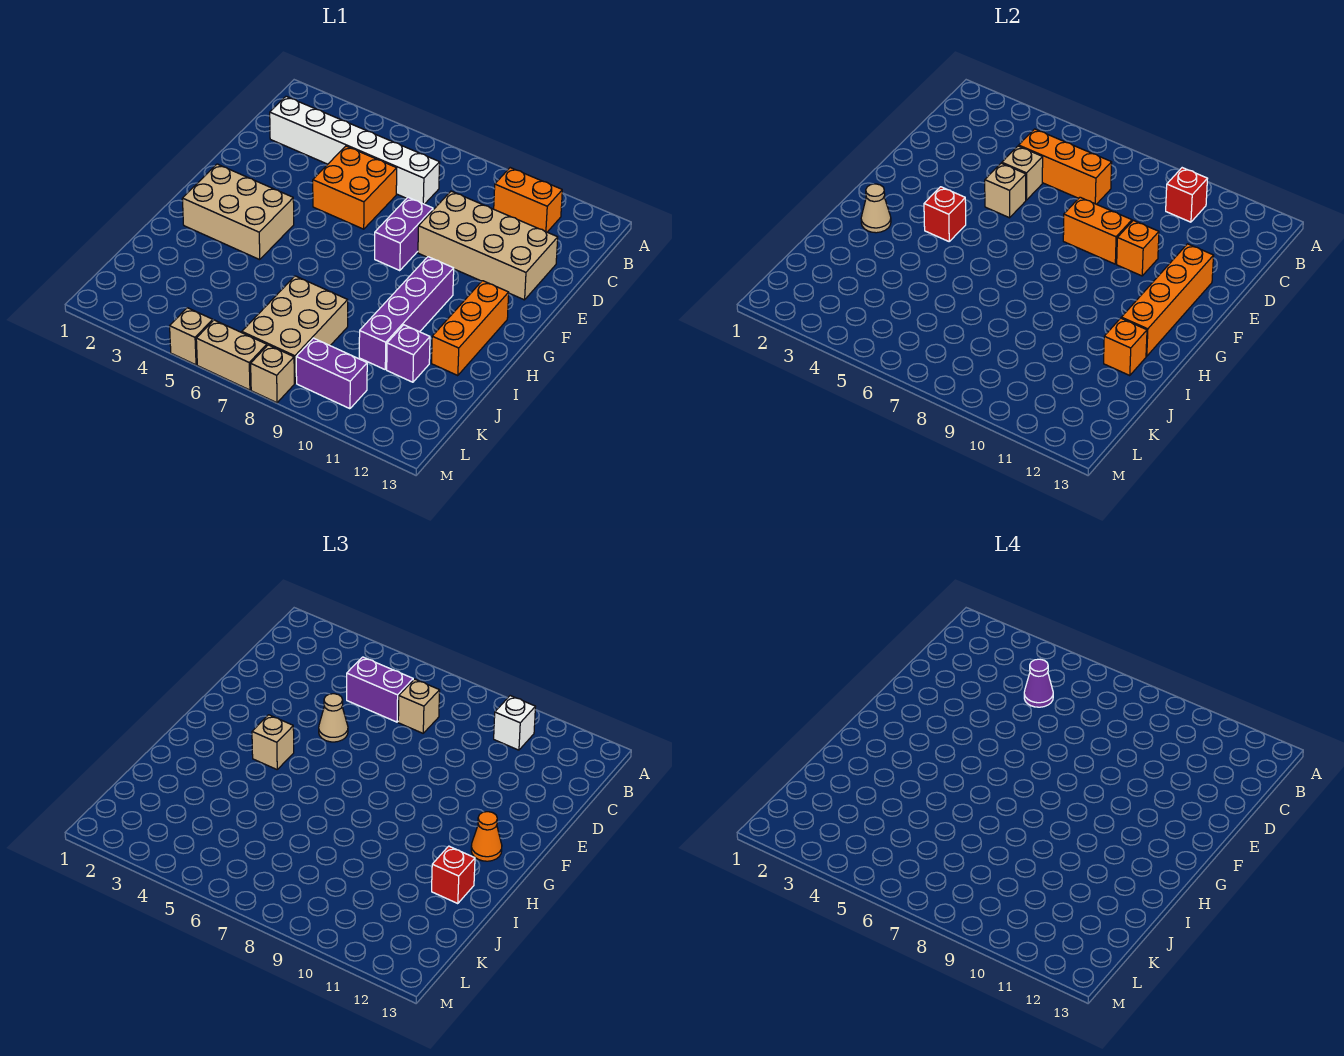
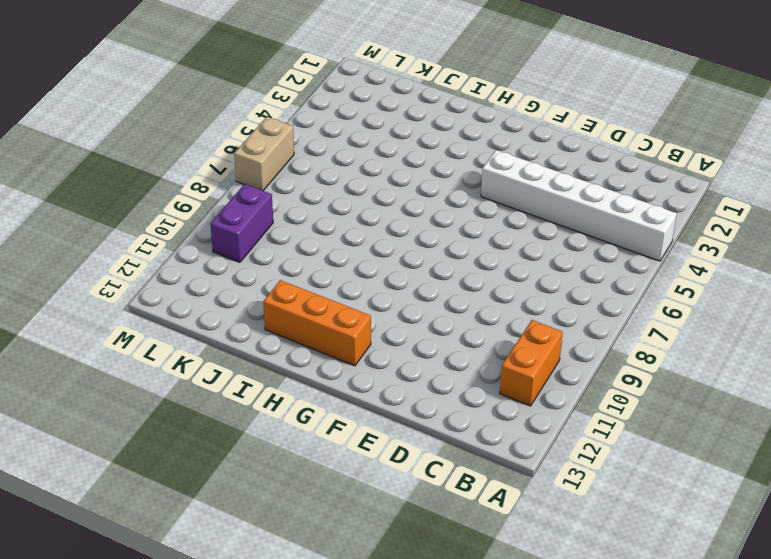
white 1x6 brick [481,150,677,261] -> white 1x6 brick turned to [270,96,440,204]
none -> orange 2x2 brick [313,146,397,229]
none -> tan 2x4 brick [418,191,558,300]
none -> purple 1x2 brick [375,197,433,271]
none -> tan 2x3 brick [182,164,294,260]

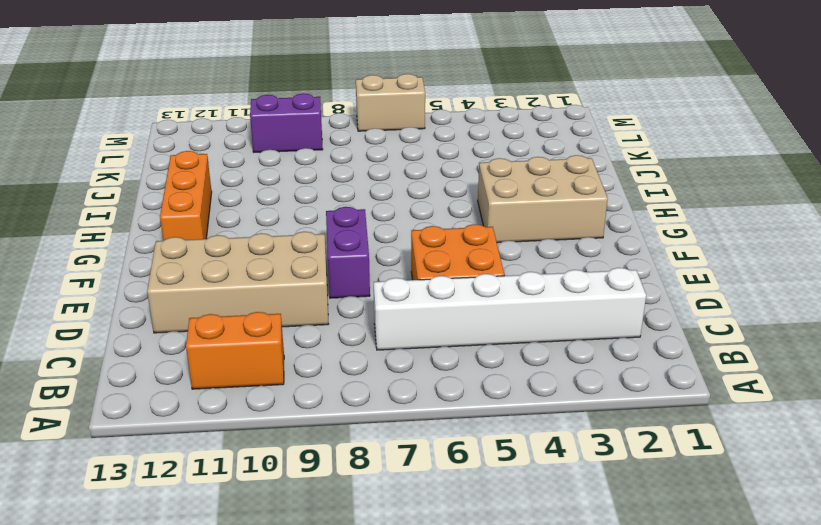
none -> purple 1x4 brick [359,257,454,369]
none -> tan 2x3 brick [242,276,348,383]
none -> purple 1x1 brick [387,325,430,382]
none -> tan 1x1 brick [170,308,213,365]

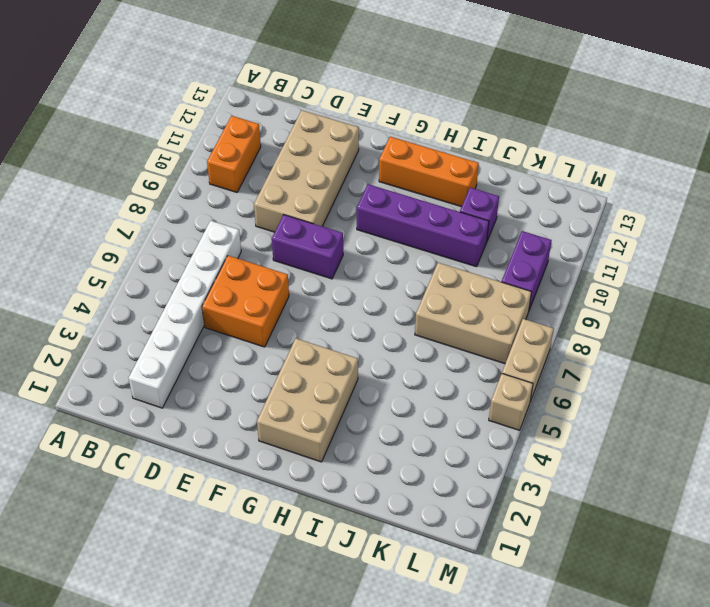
none -> tan 1x1 brick [251,345,294,403]
none -> red 1x1 brick [1166,168,1207,222]
none -> orange 1x3 brick [1019,129,1112,204]
none -> tan 1x1 brick [1002,146,1043,200]

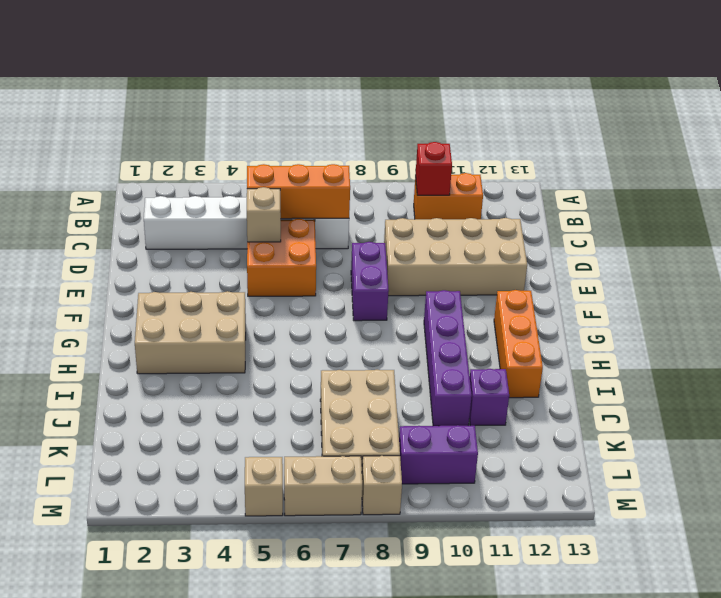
none -> tan 1x1 brick [985,163,1026,218]
none -> orange 1x2 brick [1063,197,1132,264]
none -> orange 1x1 brick [1117,220,1159,276]
none -> orange 1x4 brick [1121,244,1214,356]

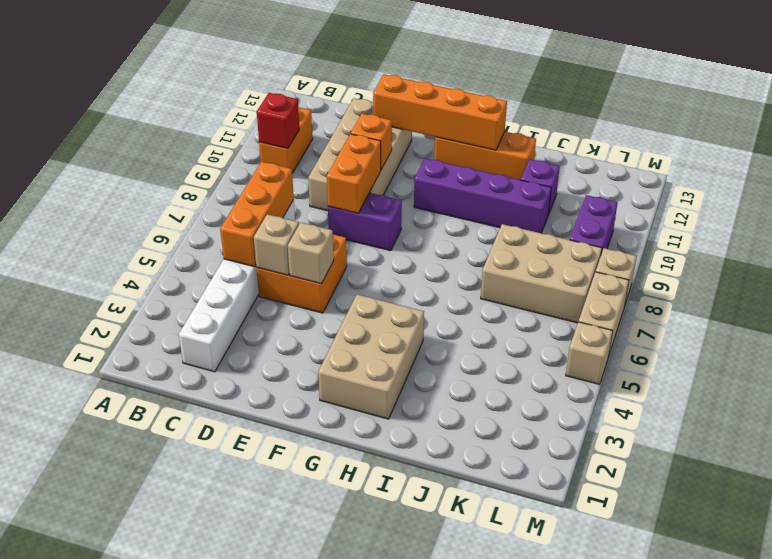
none -> red 1x1 brick [924,187,966,241]
none -> tan 1x1 cone [861,184,891,233]
none -> orange 1x1 brick [1104,318,1147,376]
none -> white 1x1 brick [494,696,535,750]

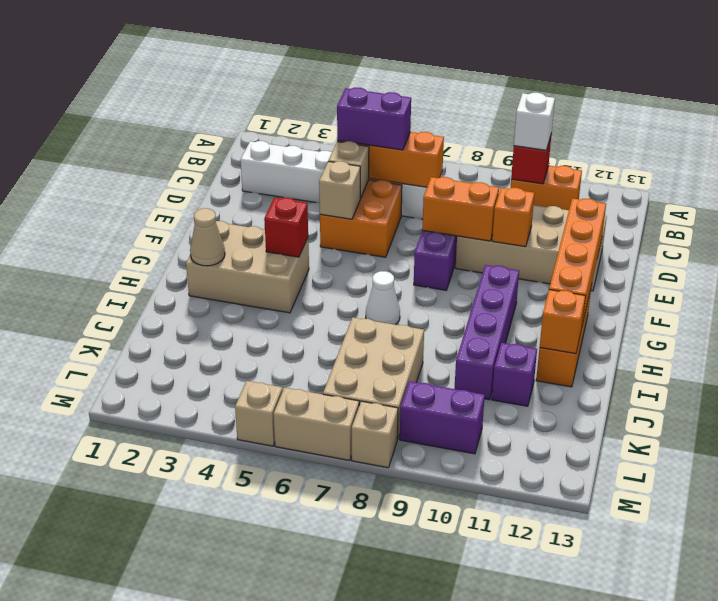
white 1x1 cone [366,271,400,325] -> none
none -> tan 1x1 brick [398,679,440,733]
none -> tan 1x1 cone [319,694,348,742]
none -> tan 1x1 brick [252,715,294,769]
none -> orange 1x1 cone [471,812,502,861]

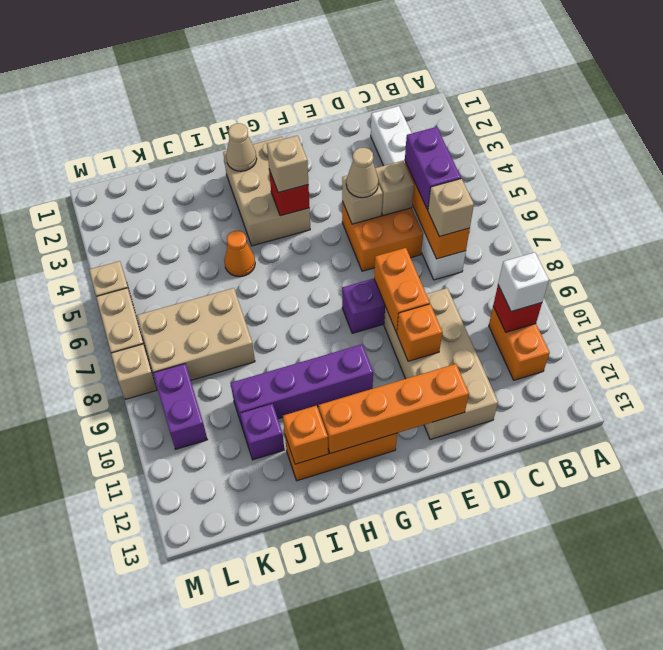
orange 1x1 cone [224,231,255,277] -> orange 1x1 cone moved to [471,812,502,861]
none -> red 1x1 brick [432,846,475,904]
none -> purple 1x1 cone [1024,659,1053,707]

